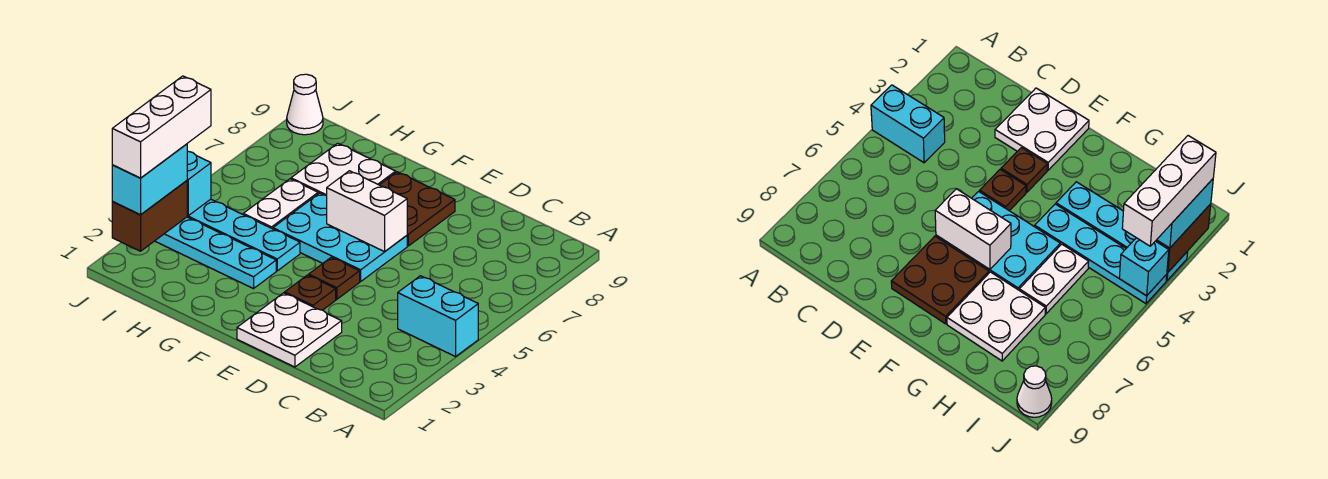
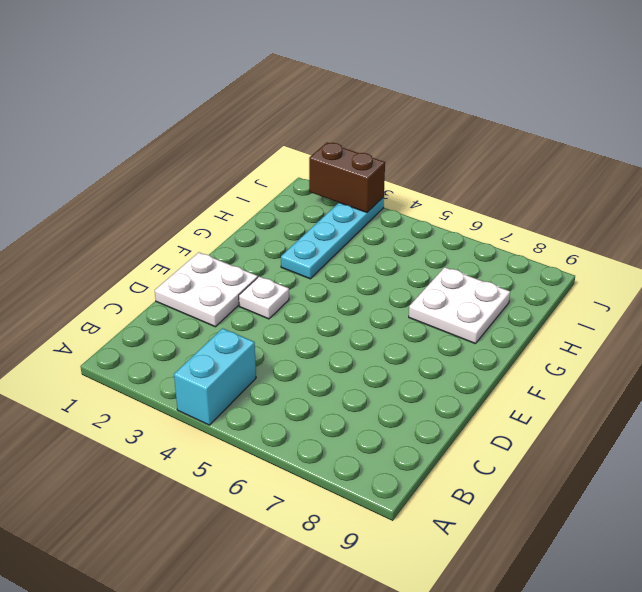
white 1x1 plate [239,276,289,319] -> brown 1x1 plate [285,275,336,310]
none -> brown 1x1 plate [309,257,360,299]
none -> cyan 2x3 plate [273,193,407,282]
none -> brown 2x2 plate [380,172,455,246]

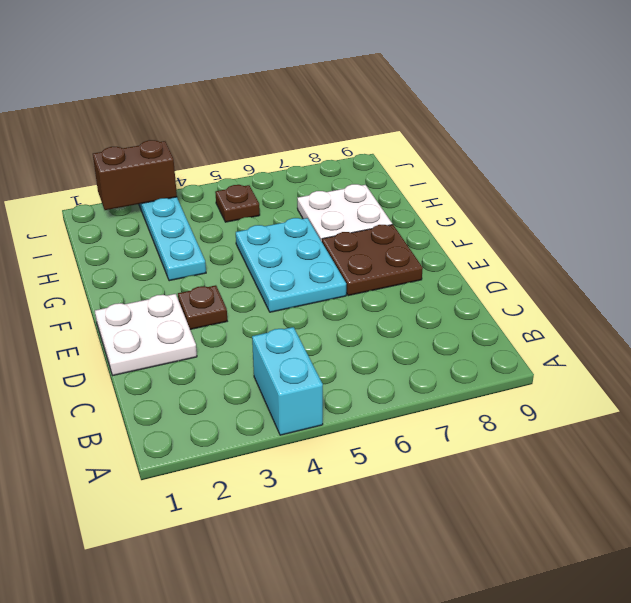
brown 1x1 plate [215,185,260,222] -> brown 1x1 plate moved to [309,257,360,299]
none -> cyan 1x4 plate [187,199,300,271]
none -> white 1x2 plate [243,179,318,229]
none -> white 1x1 cone [287,74,323,135]

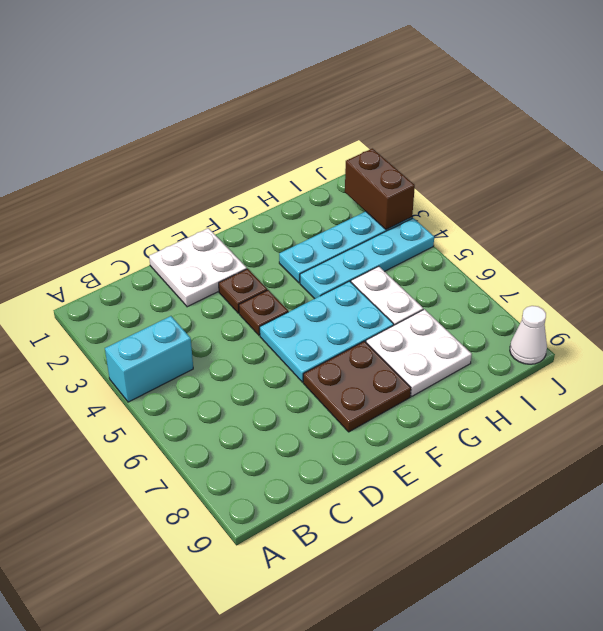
none -> white 1x2 brick [327,171,407,252]
none -> cyan 1x1 brick [187,151,211,215]
none -> cyan 1x2 brick [112,144,187,215]

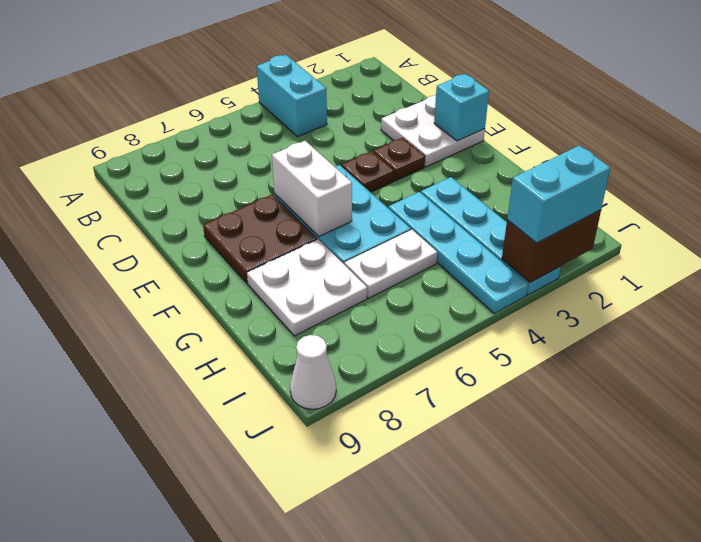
cyan 1x1 brick [434,74,489,141] -> cyan 1x1 brick moved to [187,151,211,215]
none -> white 1x3 brick [112,76,211,178]

